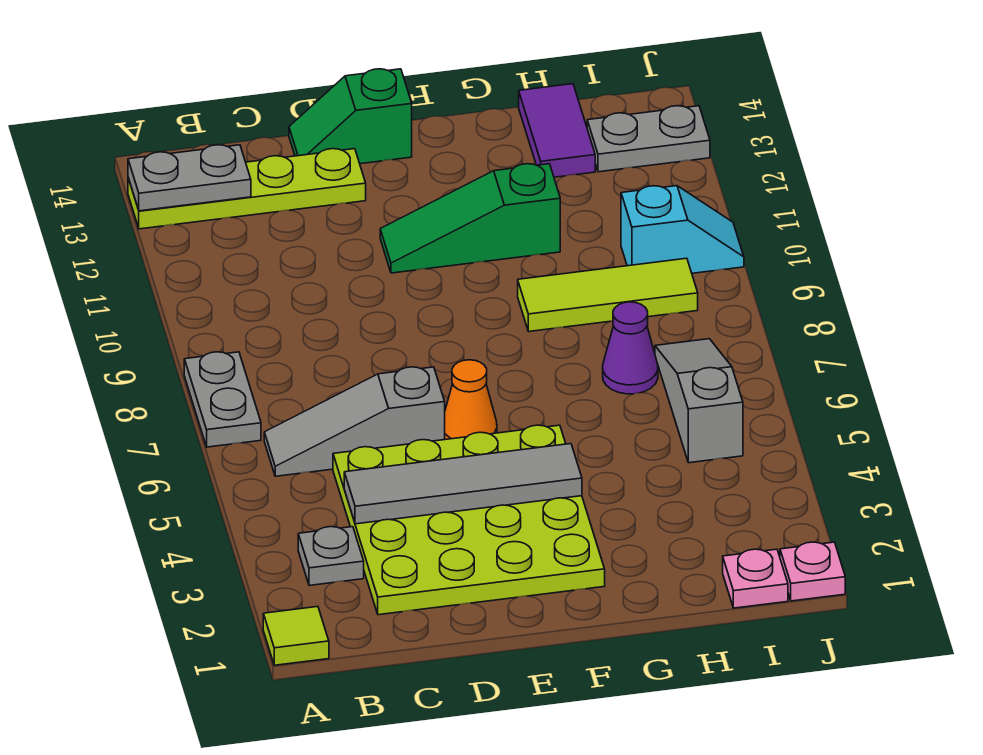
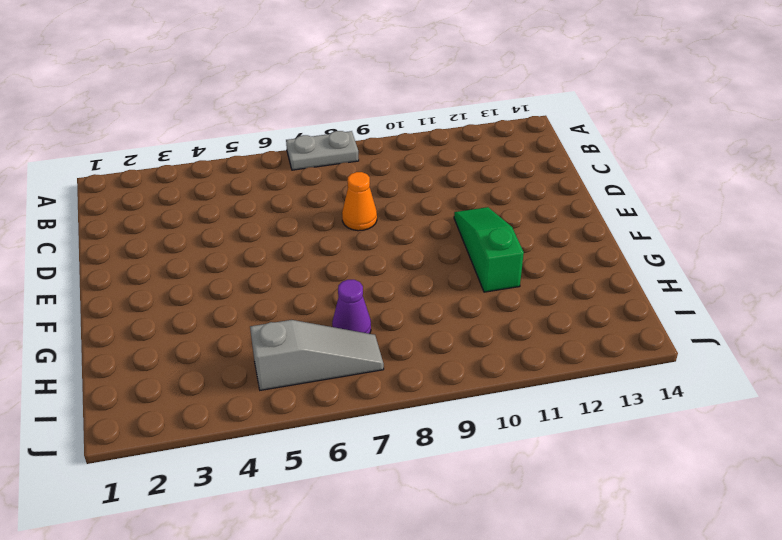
orange 1x1 cone [342,172,377,231] -> orange 1x1 cone moved to [445,360,497,440]
none -> lime 1x1 tile [263,607,329,665]
none -> lime 1x4 plate [128,149,366,229]
none -> grey 1x1 plate [298,527,364,586]

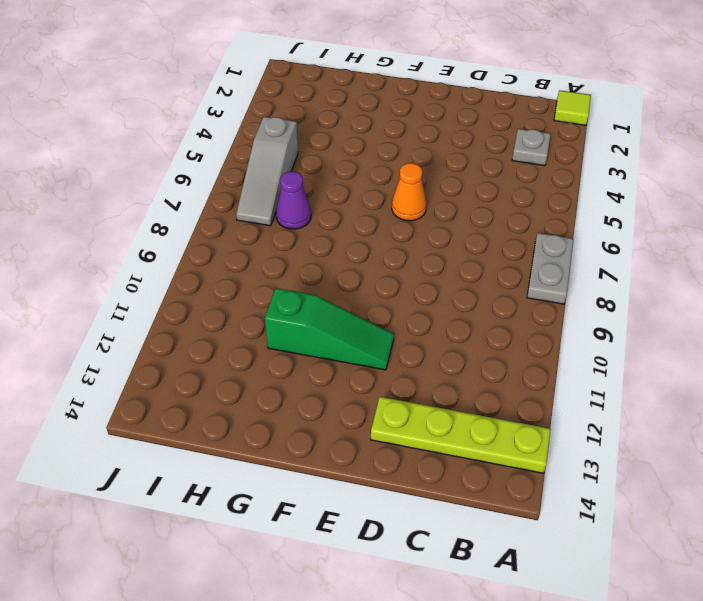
none -> grey 1x3 slope [264,367,445,476]
none -> lime 4x4 plate [333,425,605,615]
none -> green 1x2 slope [289,69,412,164]

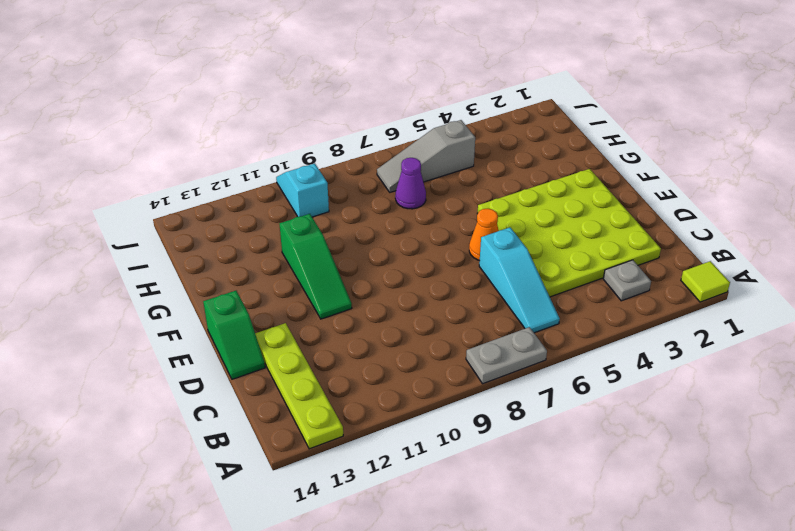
cyan 1x3 slope [479,228,560,333] -> grey 1x3 slope [264,367,445,476]
none -> lime 1x3 tile [518,258,698,331]
none -> purple 1x2 tile [519,84,595,177]
none -> pink 1x1 plate [723,549,788,608]

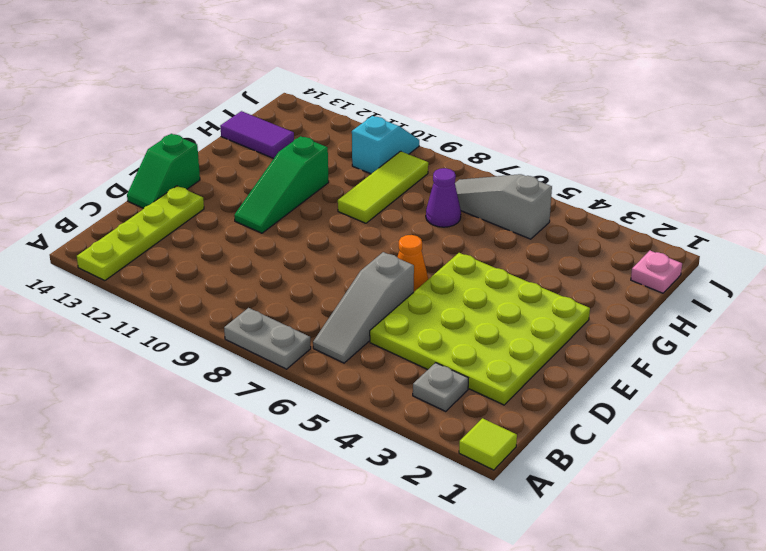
none -> grey 1x2 plate [587,106,710,172]
none -> pink 1x1 plate [780,542,845,601]
none -> grey 1x2 plate [128,145,251,211]

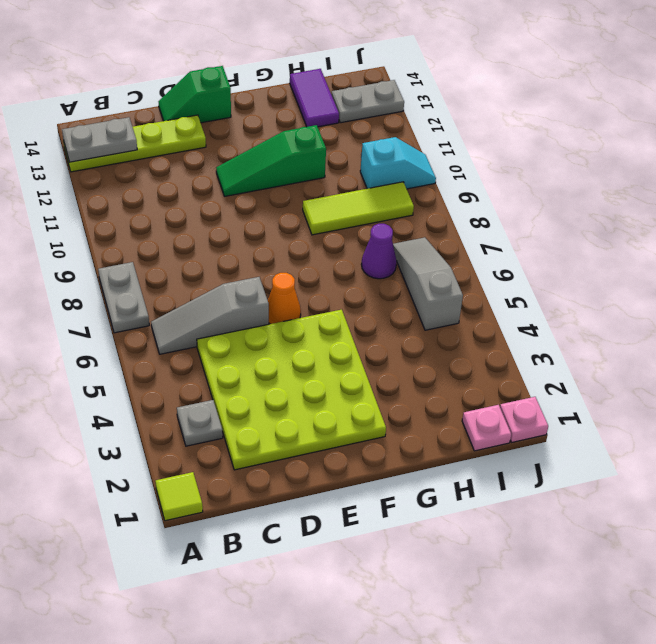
none -> grey 1x4 tile [344,444,582,524]

